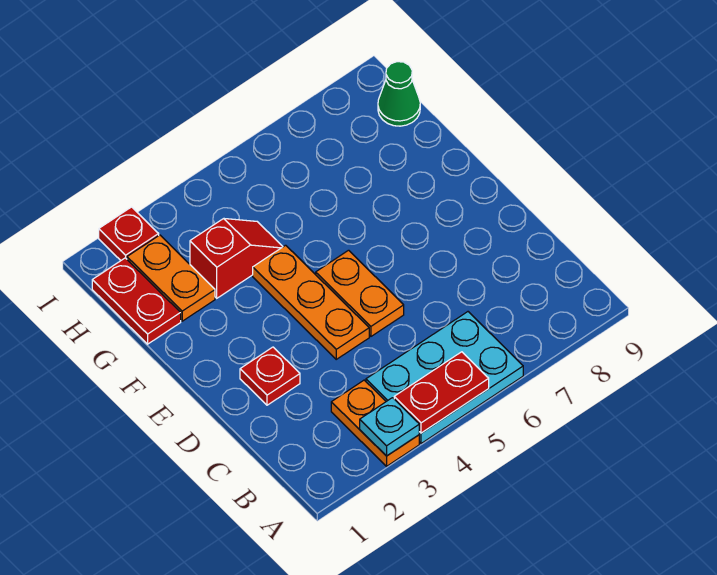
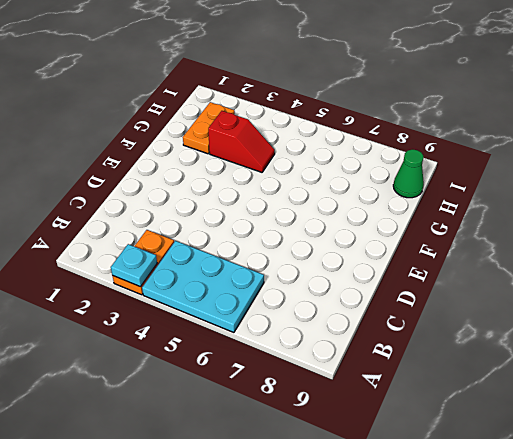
none -> red 1x1 plate [240,347,300,405]
none -> orange 1x3 plate [253,245,369,359]
none -> orange 1x2 plate [316,250,404,336]

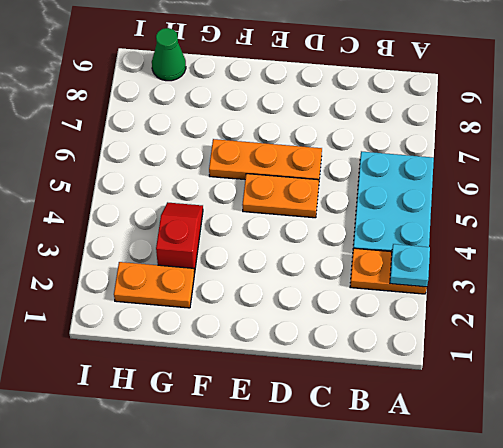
orange 1x3 plate [209,139,322,180] -> orange 1x3 plate moved to [253,245,369,359]
none -> red 1x1 plate [240,347,300,405]
none -> red 1x2 plate [92,258,181,344]
none -> red 1x1 plate [99,207,159,260]

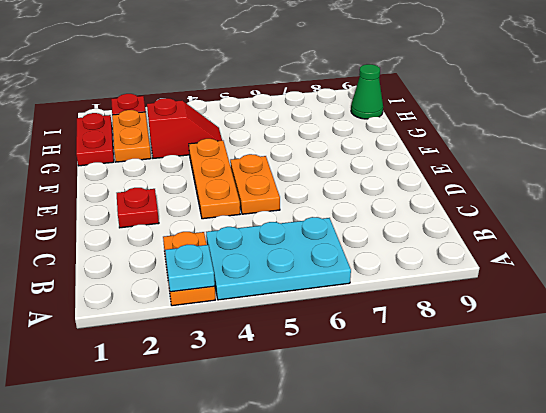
none -> red 1x2 plate [394,352,489,433]

